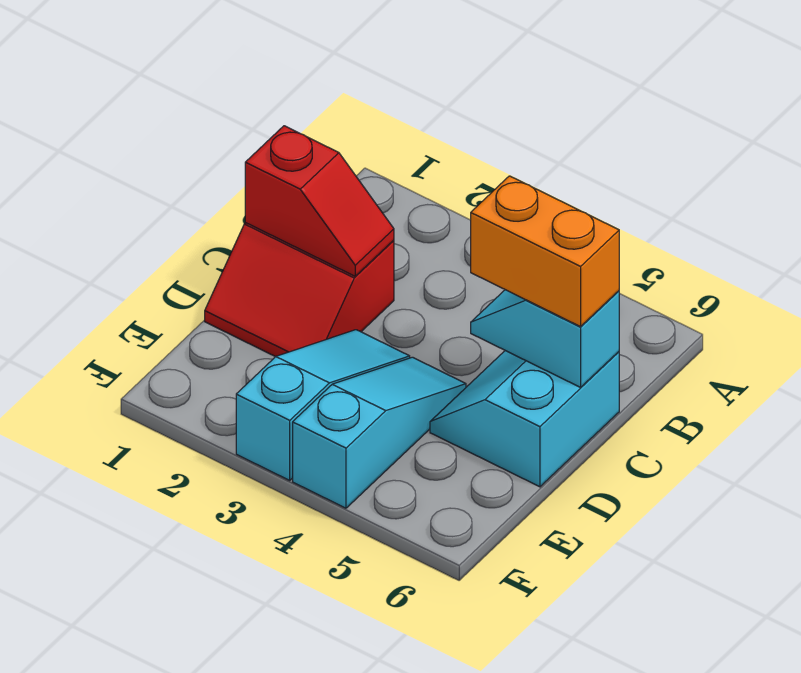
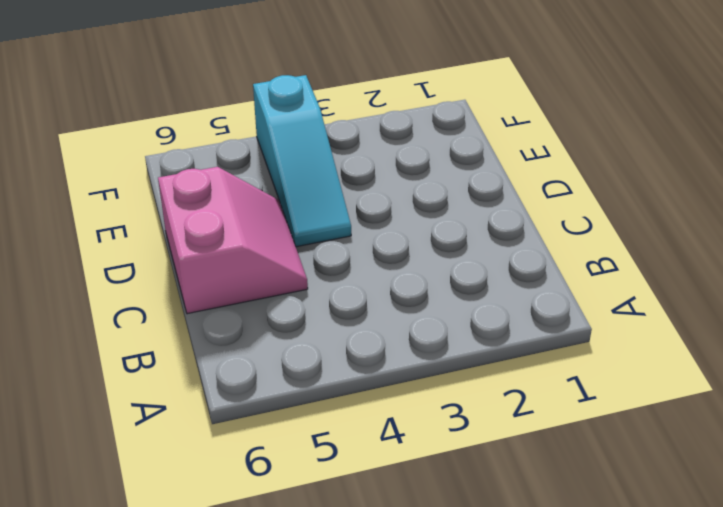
pink 2x2 slope [158,167,308,314] -> cyan 2x2 slope [430,351,619,487]
none -> red 2x2 slope [205,223,394,357]
none -> cyan 1x3 slope [236,330,410,480]

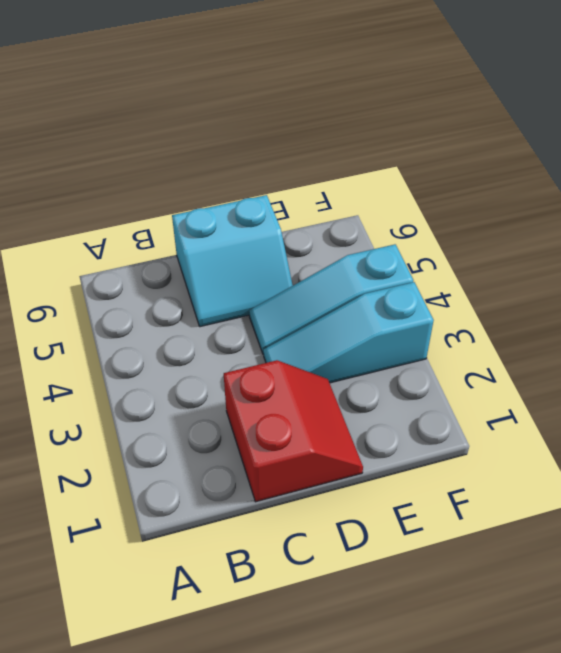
none -> red 1x2 slope [245,126,394,276]
none -> cyan 1x2 slope [471,290,619,387]

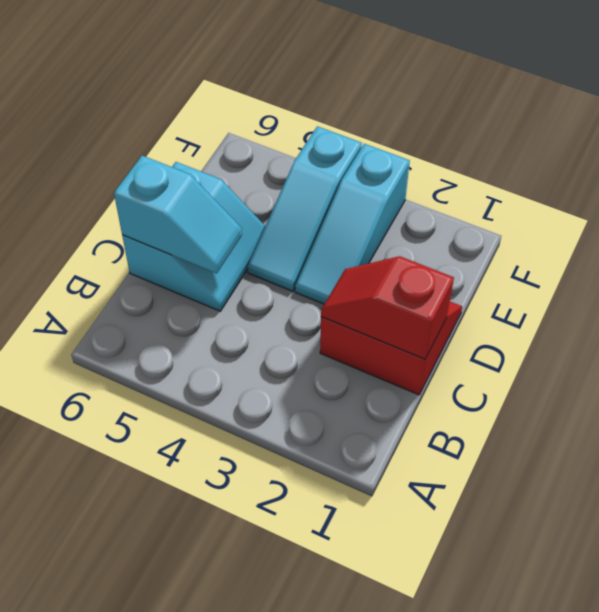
none -> orange 1x2 brick [471,176,619,327]

